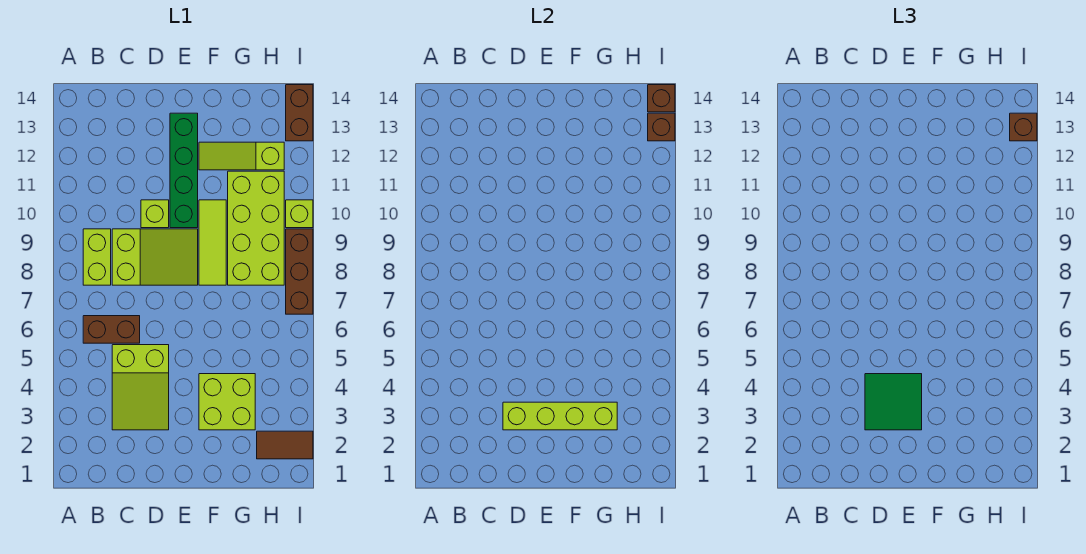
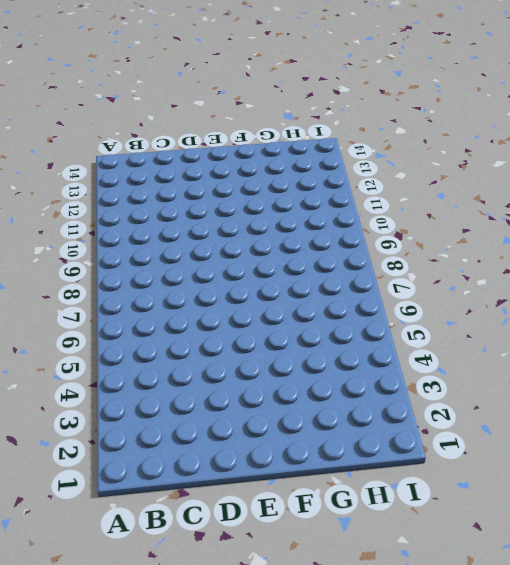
none -> brown 1x2 brick [83,316,140,343]
none -> lime 1x2 brick [83,229,111,285]
none -> lime 2x3 slope [112,345,169,430]

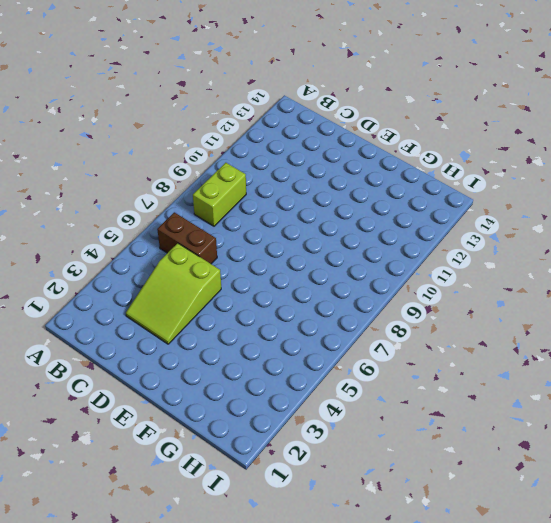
none -> lime 2x3 slope [112,229,198,285]
none -> lime 1x1 brick [141,200,169,228]
none -> green 1x4 brick [170,113,198,228]

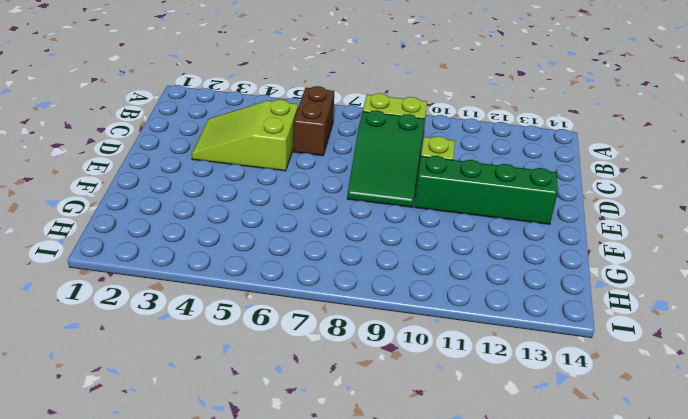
green 2x3 slope [347,110,425,207] -> lime 2x3 slope [112,229,198,285]
none -> lime 2x2 brick [199,374,255,430]
none -> lime 1x3 tile [199,200,226,285]
none -> lime 1x3 slope [199,142,284,170]

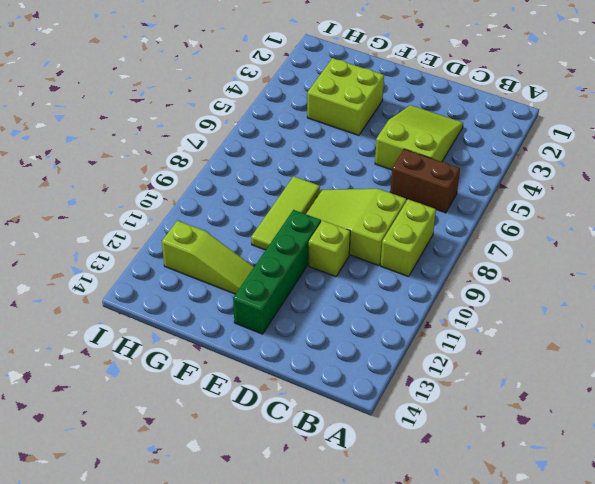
none -> lime 2x4 brick [228,171,284,285]
none -> brown 1x2 tile [257,431,313,459]
none -> brown 1x3 brick [286,229,313,314]

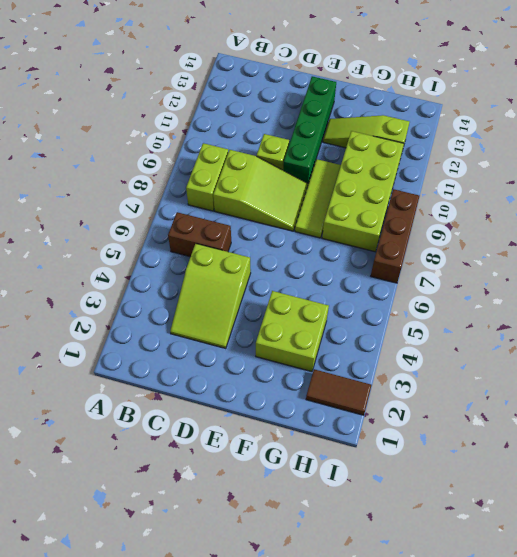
none -> lime 1x1 brick [286,200,313,228]
none -> brown 1x2 brick [286,85,313,141]
none -> lime 1x4 brick [503,402,617,430]

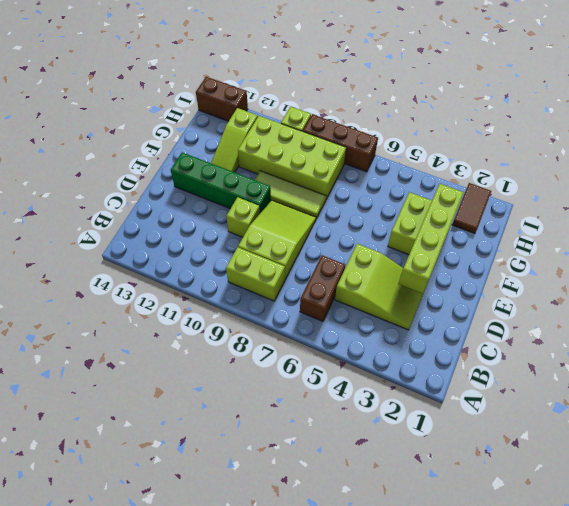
none -> brown 1x1 brick [648,113,675,141]
none -> brown 1x1 brick [648,85,675,112]
none -> green 2x2 tile [865,374,922,430]

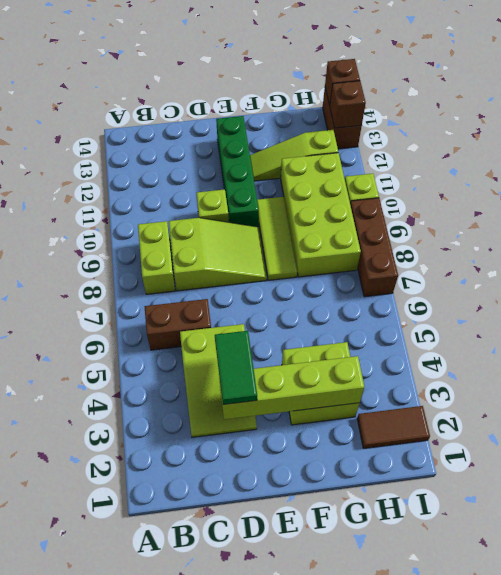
green 1x2 tile [215,331,257,405] -> green 2x2 tile [865,374,922,430]
none -> brown 1x1 brick [1010,113,1037,141]

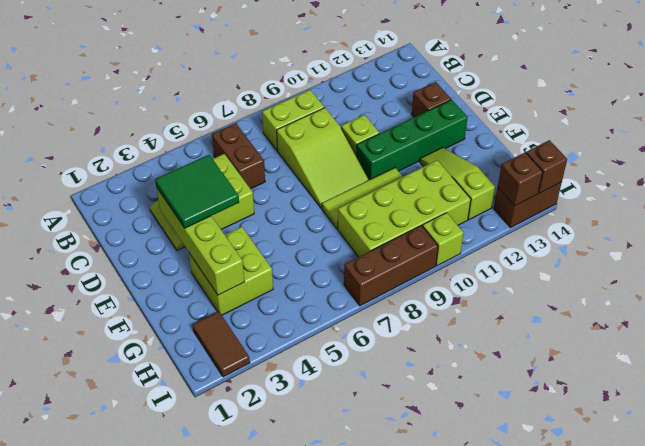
brown 1x1 brick [412,82,451,117] -> brown 1x1 brick moved to [1010,113,1037,141]

